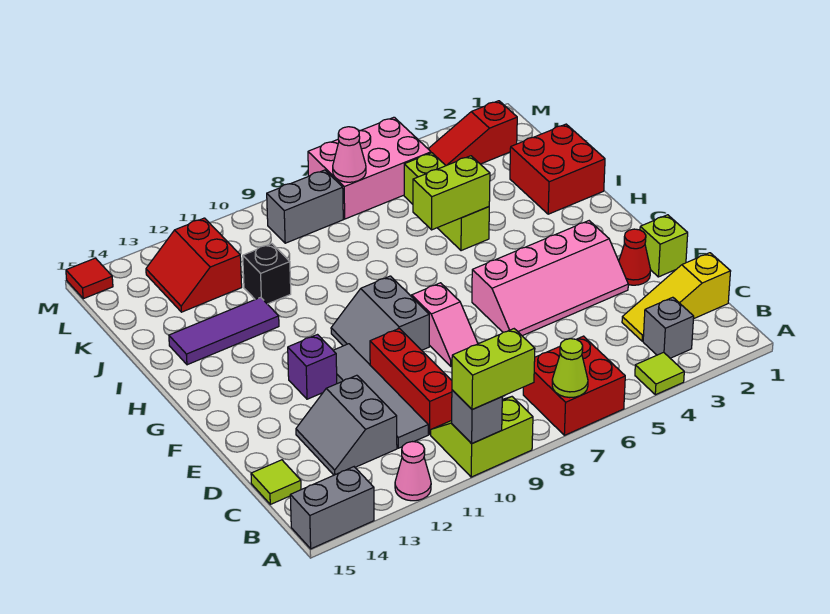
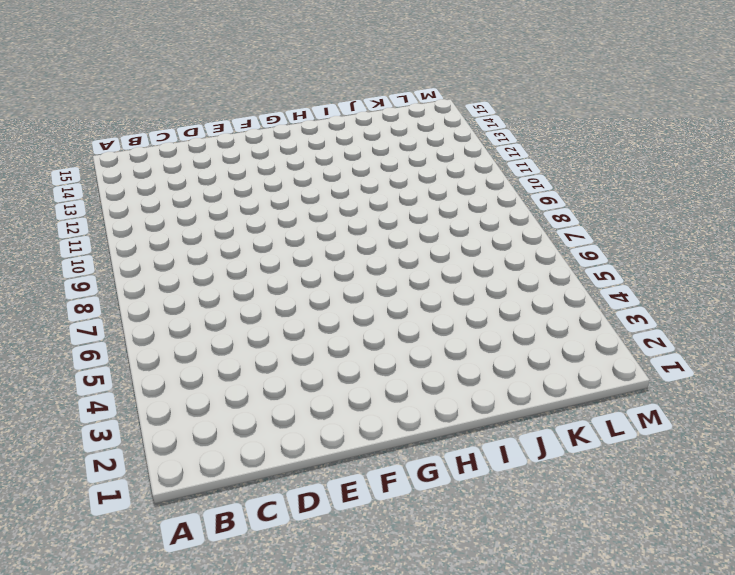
none -> lime 1x1 tile [635,352,684,395]
none -> red 2x2 brick [523,336,625,435]
none -> lime 2x2 slope [431,397,533,477]
none -> pink 1x1 cone [395,442,431,501]

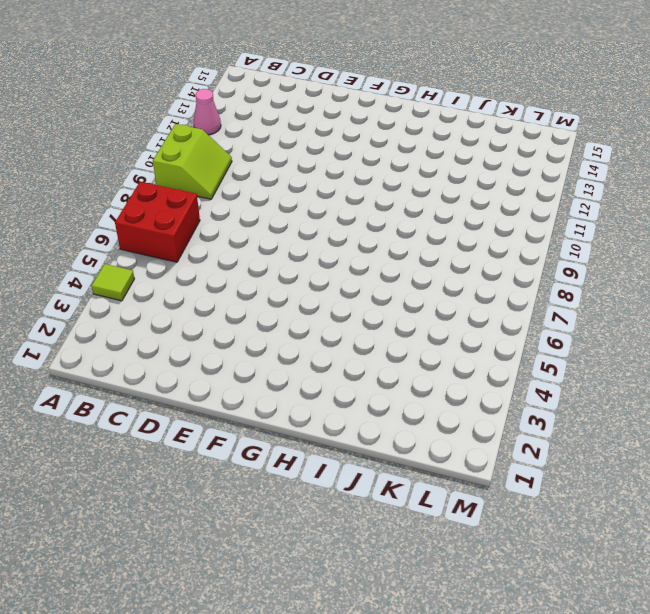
none -> grey 1x2 brick [290,467,374,549]
none -> grey 1x1 brick [643,297,694,358]
none -> yellow 1x3 slope [622,253,731,341]
none -> red 1x3 brick [370,328,452,434]

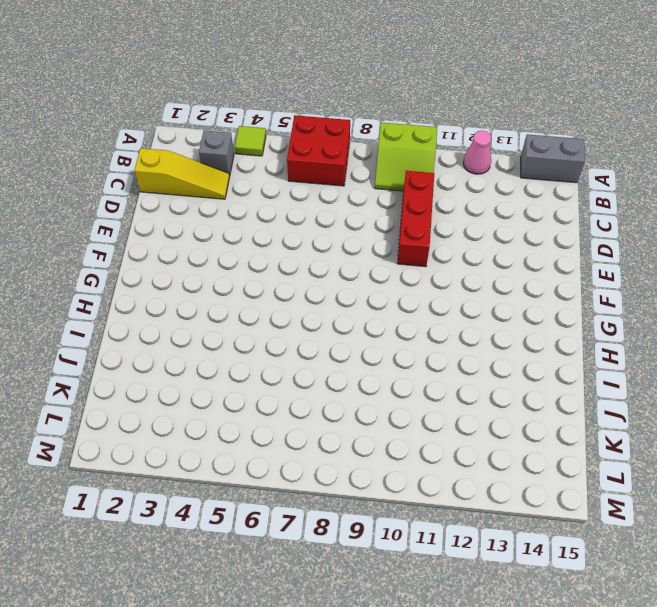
none -> grey 1x4 tile [333,344,428,448]
none -> grey 2x2 slope [296,375,397,475]
none -> lime 1x1 tile [251,460,301,504]
none -> lime 1x1 brick [640,215,688,277]

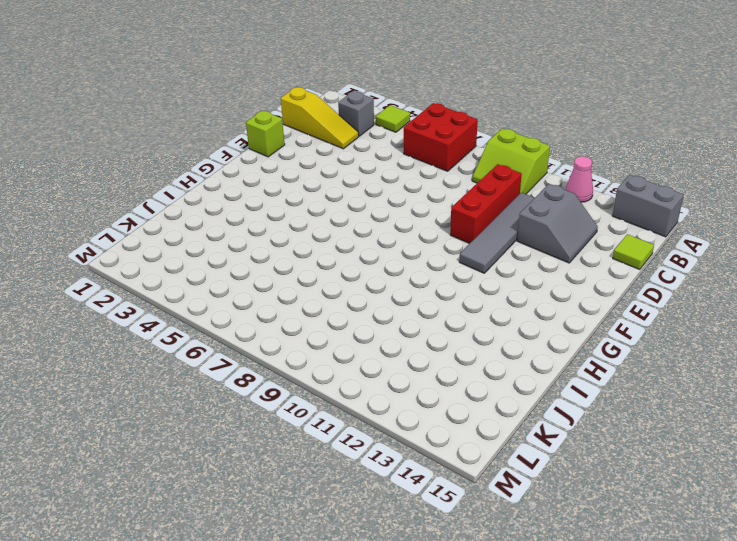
none -> red 1x1 cone [619,229,651,285]
none -> pink 2x4 slope [472,221,628,336]
none -> pink 1x2 slope [412,283,478,366]
none -> grey 2x2 slope [331,276,429,365]

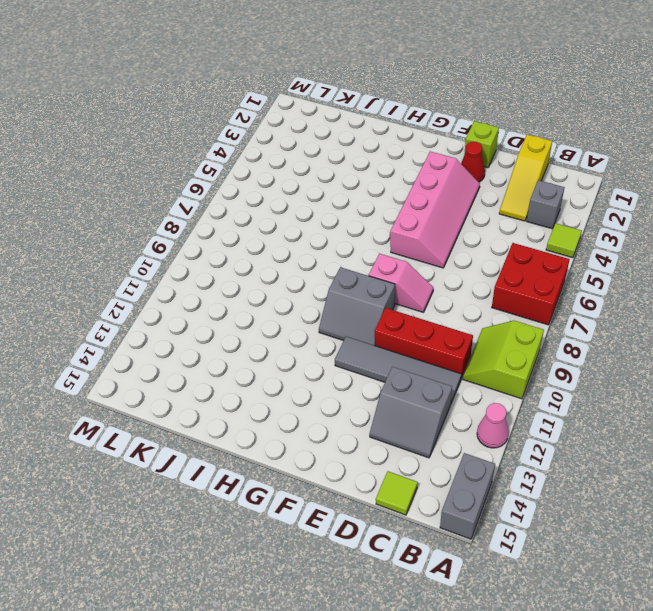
none -> purple 1x1 brick [288,335,337,399]
none -> red 2x2 brick [510,124,605,214]
none -> lime 1x3 brick [404,153,489,251]
none -> purple 1x3 tile [169,297,279,365]

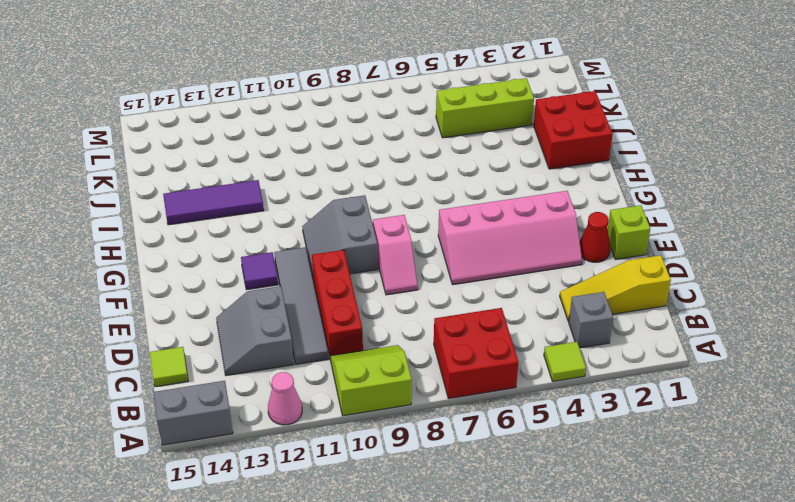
purple 1x1 tile [241,252,278,290] -> purple 1x1 brick [288,335,337,399]
lime 1x3 brick [436,78,534,138] -> lime 1x3 brick turned to [404,153,489,251]
none -> black 1x1 brick [243,244,291,304]
none -> red 2x2 slope [146,218,242,312]
none -> red 1x3 slope [428,101,517,165]
none -> pink 2x3 brick [308,117,431,219]

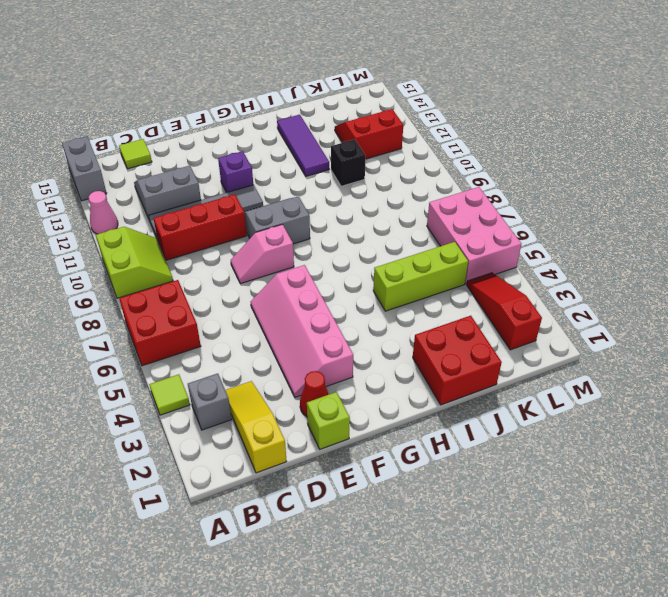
none -> grey 1x2 brick [267,170,343,243]
none -> red 1x1 tile [66,258,113,299]
none -> lime 1x1 cone [552,339,588,398]
none -> grey 1x1 brick [452,390,502,444]

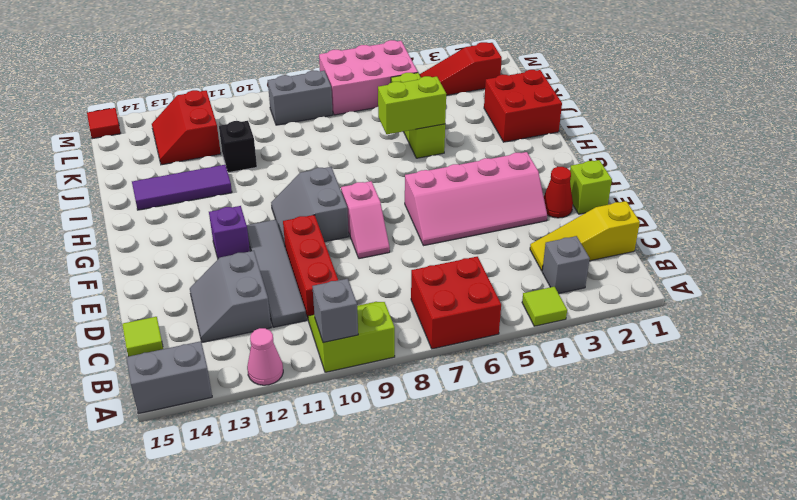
none -> lime 1x1 cone [552,339,588,398]
none -> pink 1x1 cone [333,127,366,182]
none -> lime 1x2 brick [452,329,535,410]

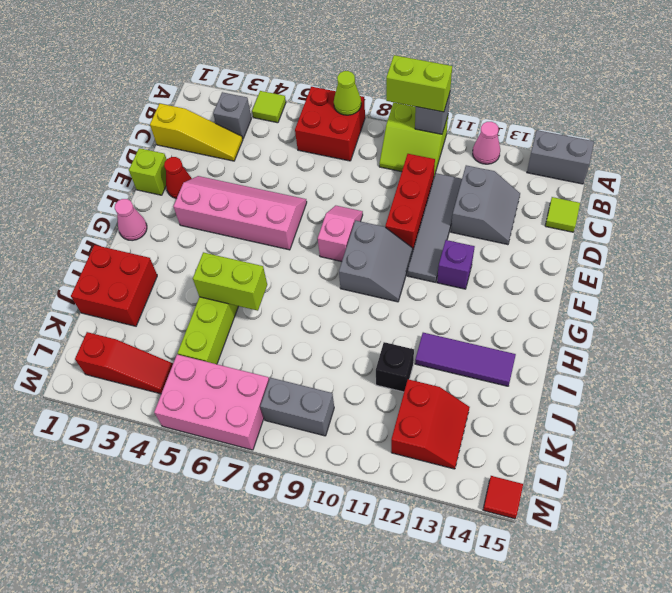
pink 1x1 cone [115,199,147,241] -> pink 1x1 cone moved to [333,127,366,182]

